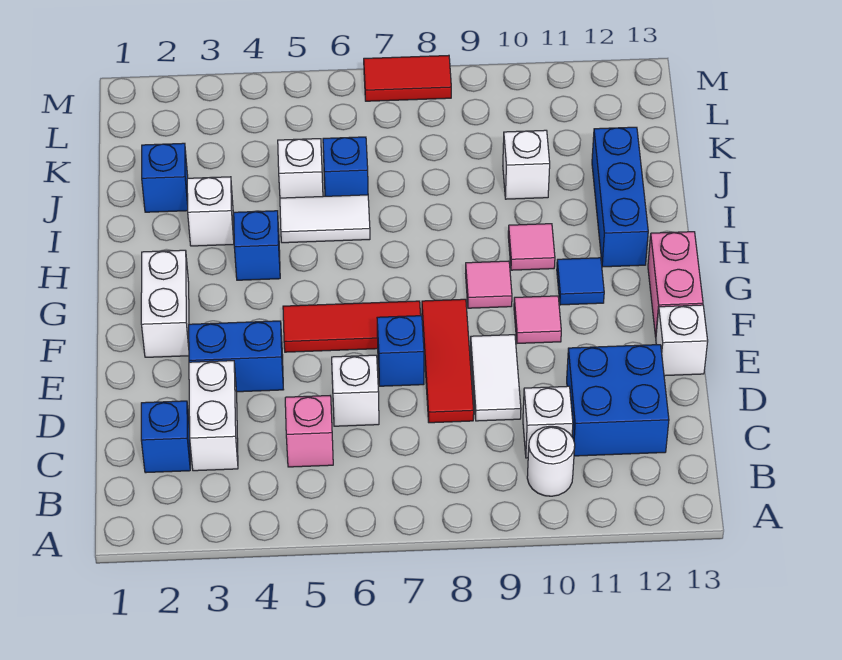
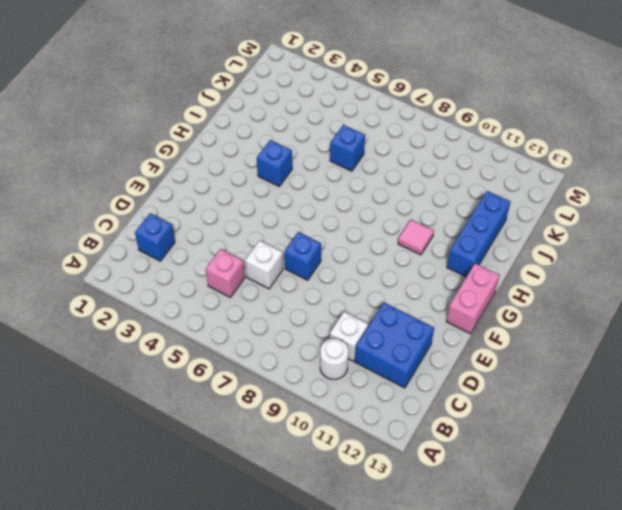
none -> white 1x2 brick [189,361,238,471]
none -> red 1x3 tile [422,299,474,423]
none -> white 1x2 tile [471,335,521,421]

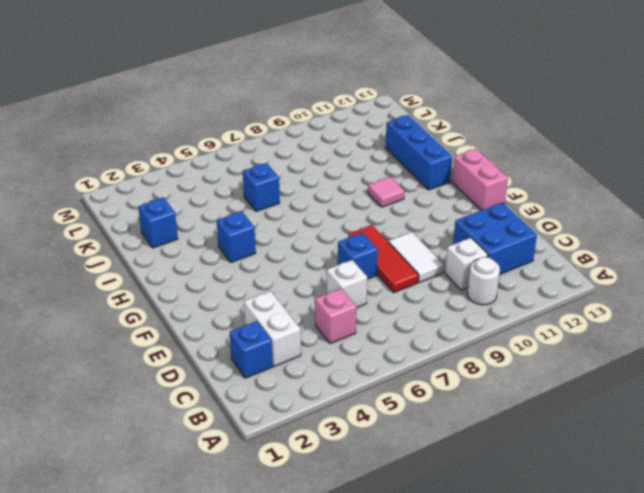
none -> blue 1x2 brick [189,321,283,392]
none -> white 1x1 brick [656,305,708,376]
none -> white 1x2 brick [141,250,189,357]

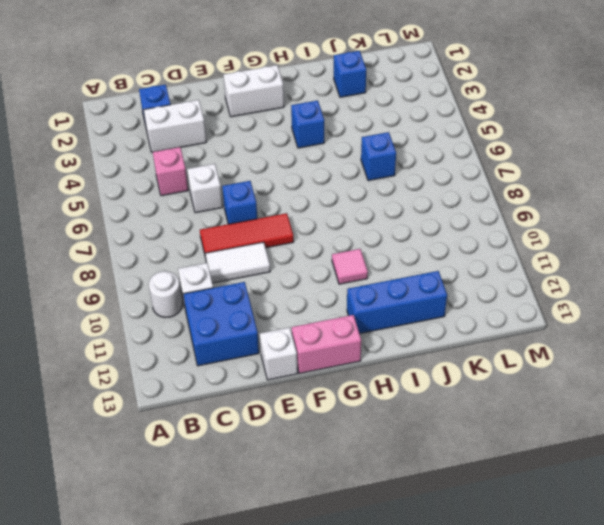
none -> blue 1x2 brick [189,321,283,392]
none -> red 1x3 tile [283,301,421,352]
none -> pink 1x1 tile [514,296,561,343]

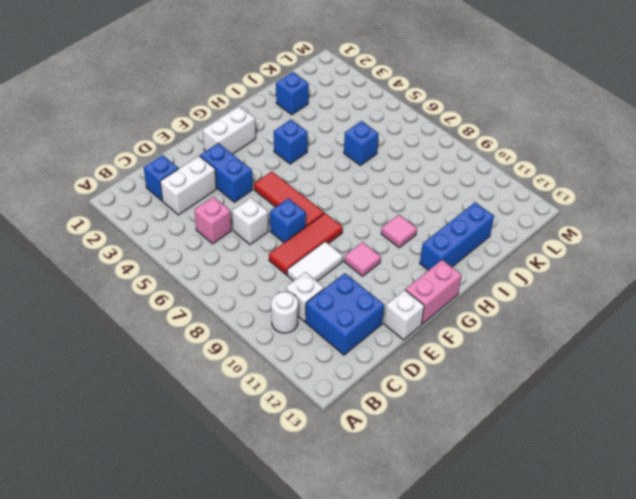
none -> pink 1x1 tile [466,261,512,308]
none -> blue 1x1 tile [557,258,604,305]
none -> white 1x1 brick [187,177,234,246]

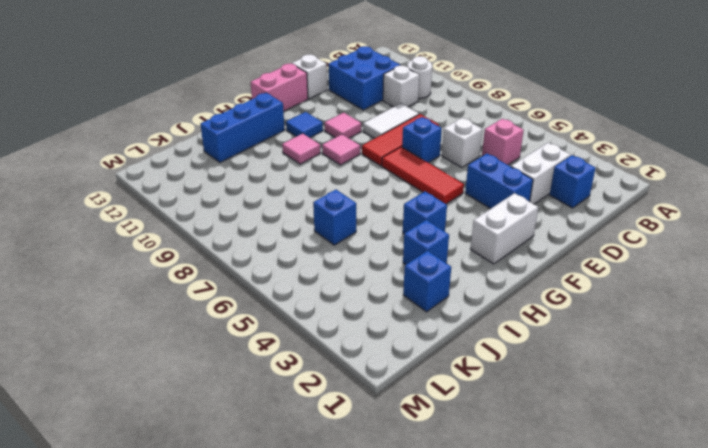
blue 1x1 brick [403,220,449,265] -> white 1x1 brick [187,177,234,246]
none -> white 1x2 tile [280,195,370,243]
none -> white 1x1 brick [278,139,323,198]
none -> white 1x1 brick [503,130,550,199]

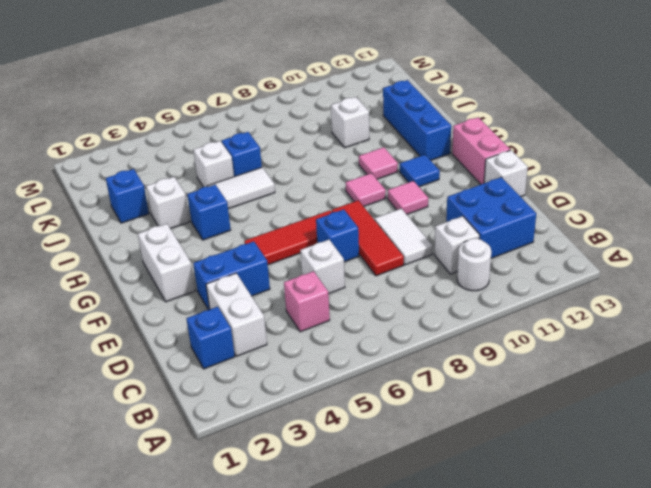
none -> red 1x2 tile [364,55,451,101]

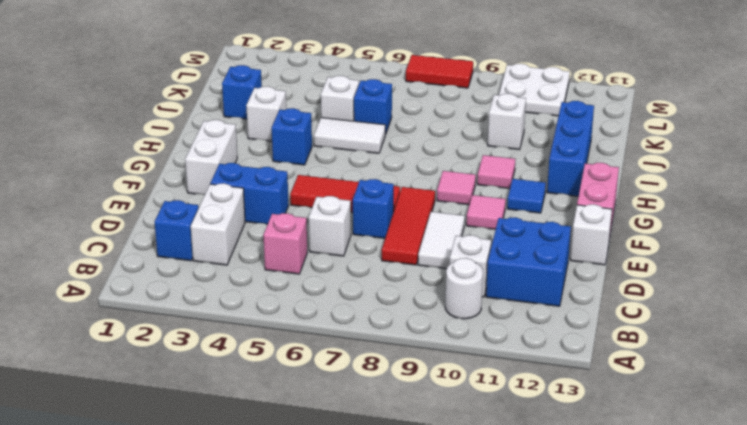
white 2x2 plate [499,64,570,116] -> none

